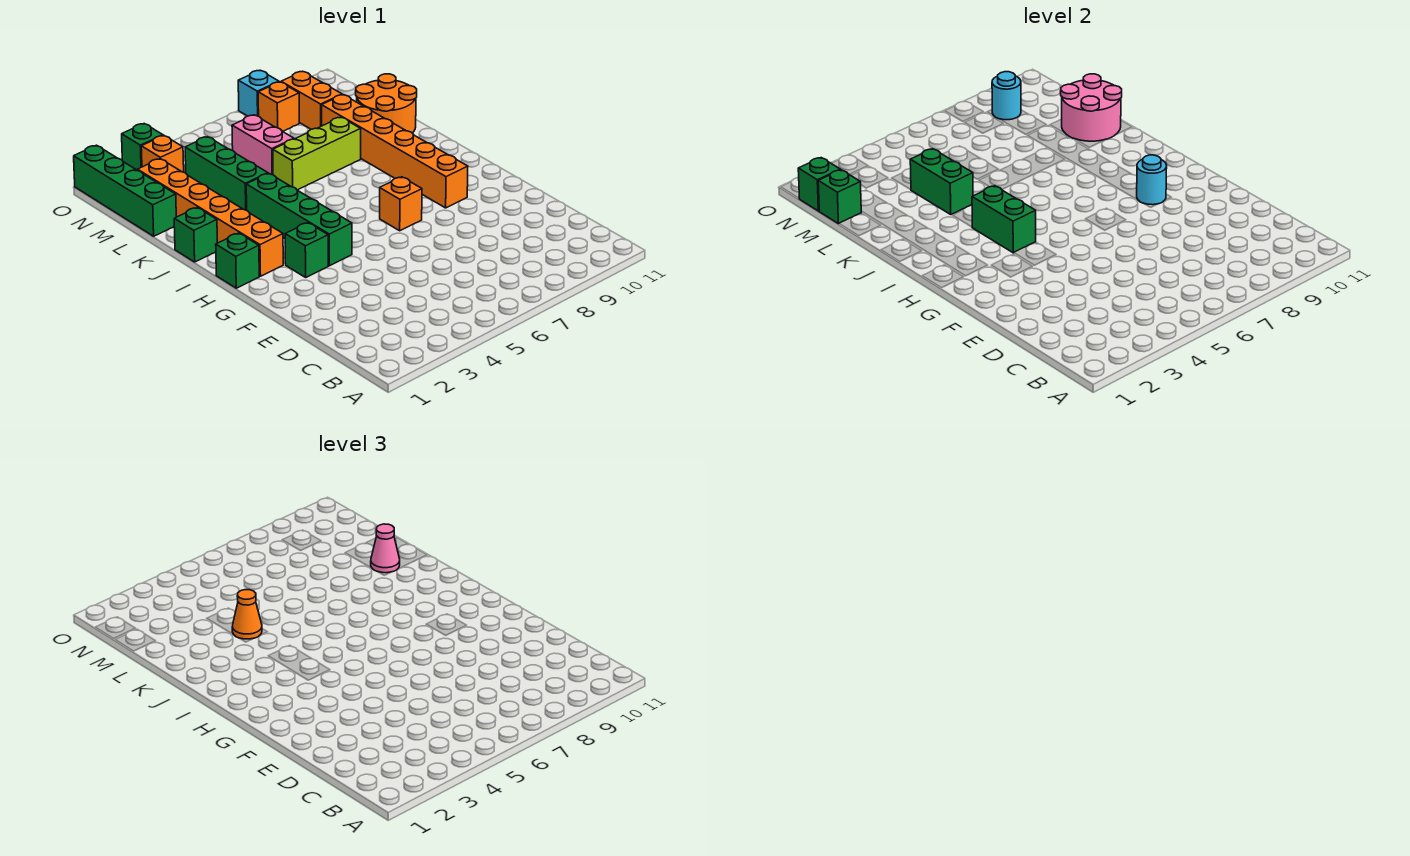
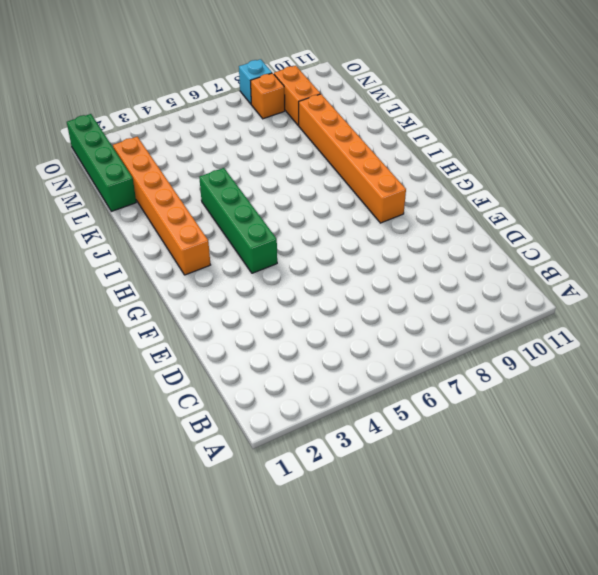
none -> green 1x1 brick [285,223,328,277]
none -> orange 1x1 brick [380,177,422,231]
none -> green 1x1 brick [216,233,259,288]

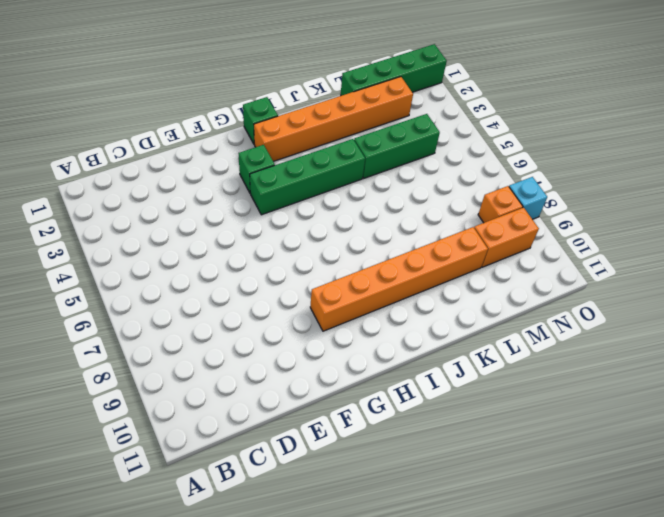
none -> orange 1x1 brick [380,177,422,231]
none -> green 1x1 brick [174,207,217,262]
none -> lime 1x3 brick [273,117,361,190]

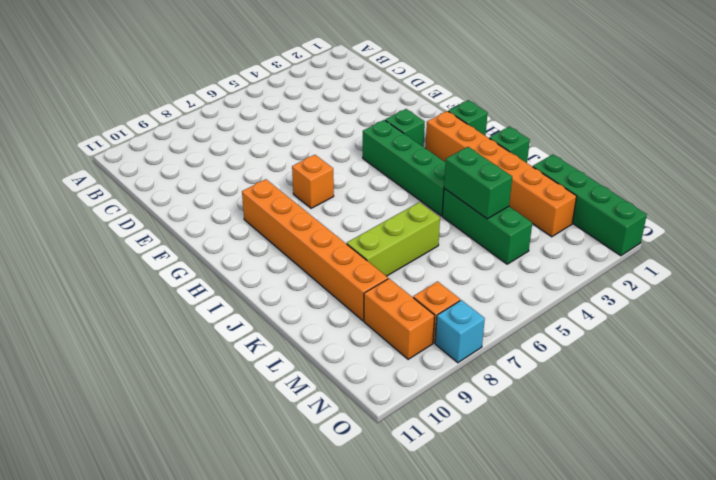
none -> orange 2x2 round brick [356,74,417,133]
none -> pink 1x2 brick [232,115,294,175]
none -> orange 1x1 brick [141,136,184,172]

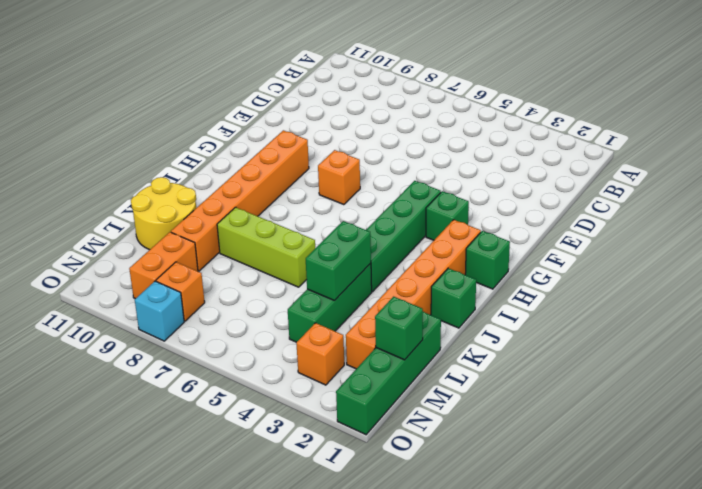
yellow 2x2 round brick [131,177,196,250] -> orange 2x2 round brick [356,74,417,133]
none -> pink 1x2 brick [232,115,294,175]
none -> green 1x1 brick [122,124,163,170]
none -> cyan 1x1 round brick [1137,155,1167,205]

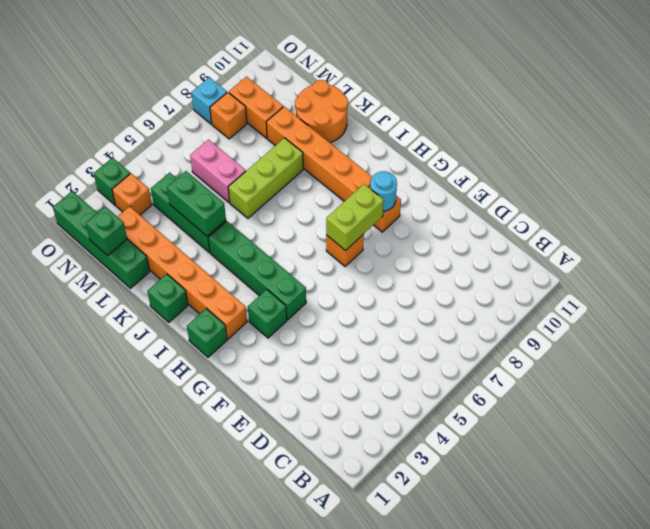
lime 1x2 brick [326,184,384,251] -> none
none -> green 1x2 brick [972,186,1036,253]
none -> pink 2x2 round brick [1061,74,1122,141]
none -> green 1x1 brick [798,158,840,211]

